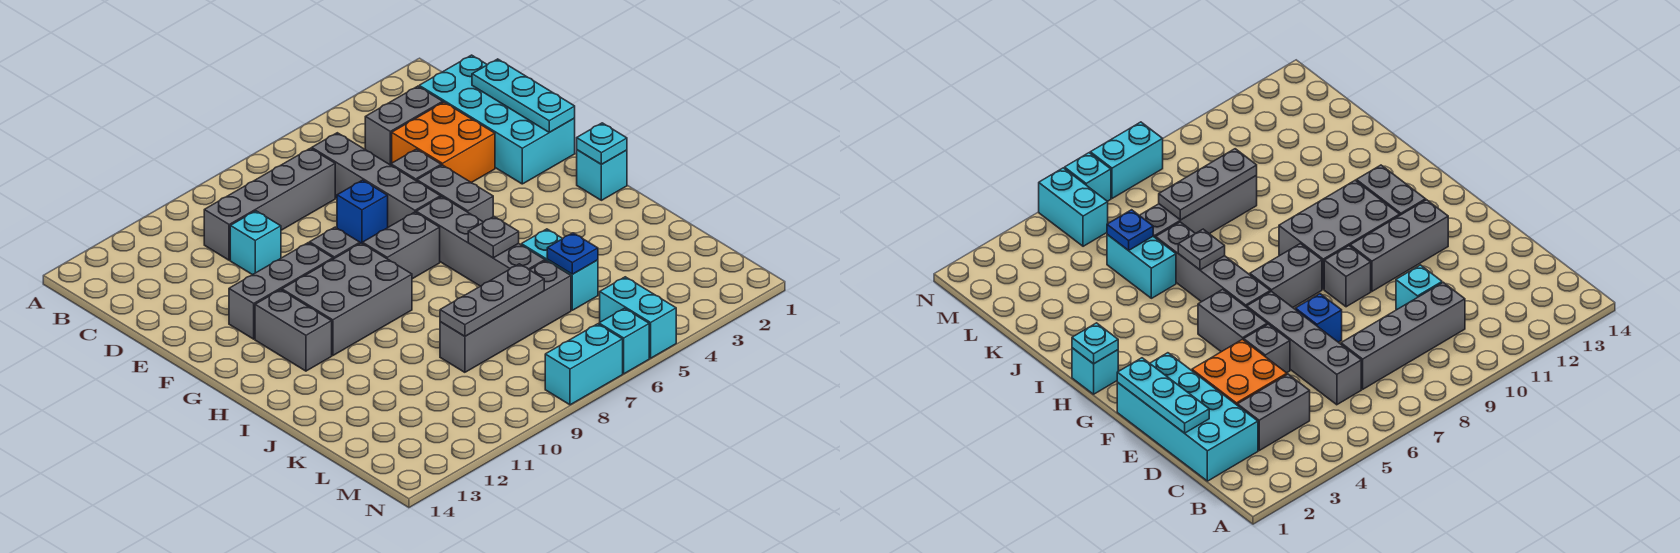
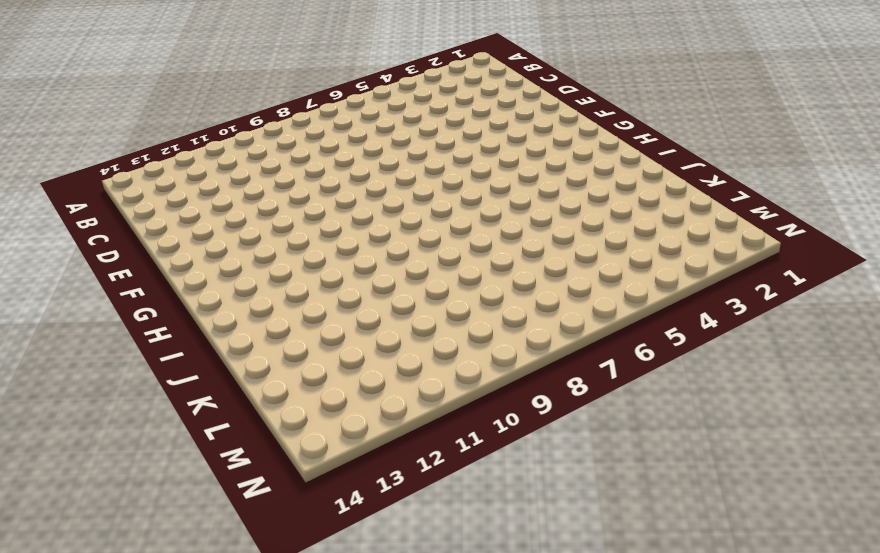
none -> cyan 2x4 brick [419,55,575,184]
none -> grey 1x2 brick [365,86,443,165]
none -> grey 1x4 brick [312,133,441,227]

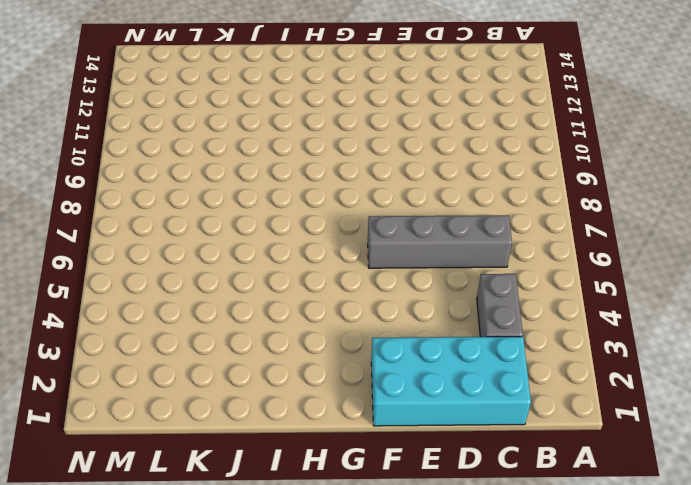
none -> grey 1x4 brick [204,148,335,260]
none -> orange 2x2 brick [392,102,495,183]
none -> cyan 1x1 brick [230,211,281,275]

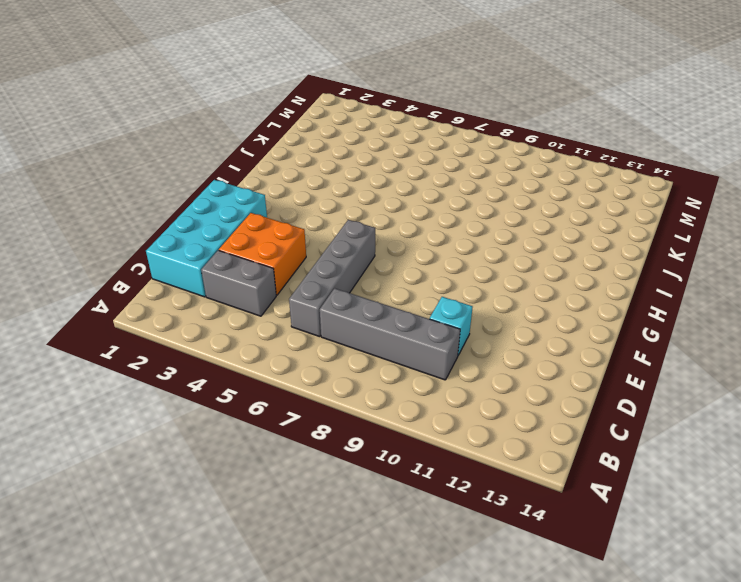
none -> grey 1x1 brick [391,149,441,181]
none -> blue 1x1 brick [337,180,388,243]
none -> grey 1x2 brick [417,165,493,222]

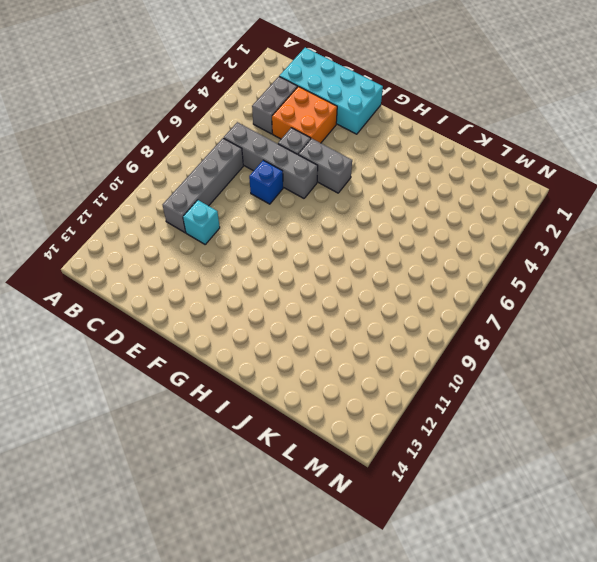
none -> grey 1x1 brick [309,227,360,259]
none -> grey 1x3 brick [229,243,333,339]
none -> grey 1x4 brick [416,197,545,286]

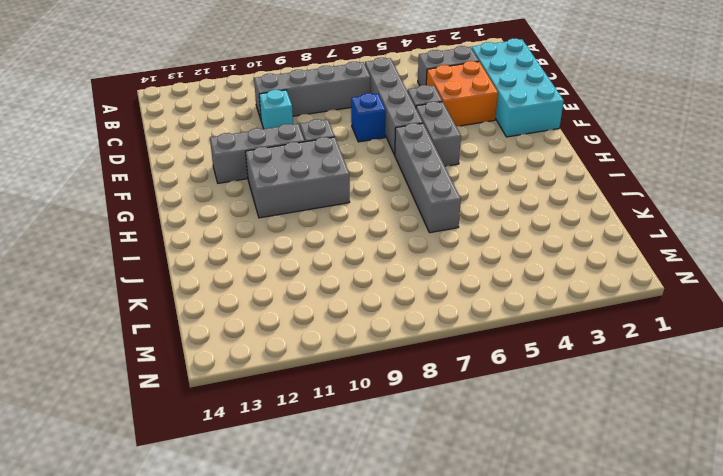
none -> grey 1x2 brick [362,212,440,279]
none -> grey 1x2 brick [255,290,332,371]
none -> cyan 1x1 brick [577,150,627,200]

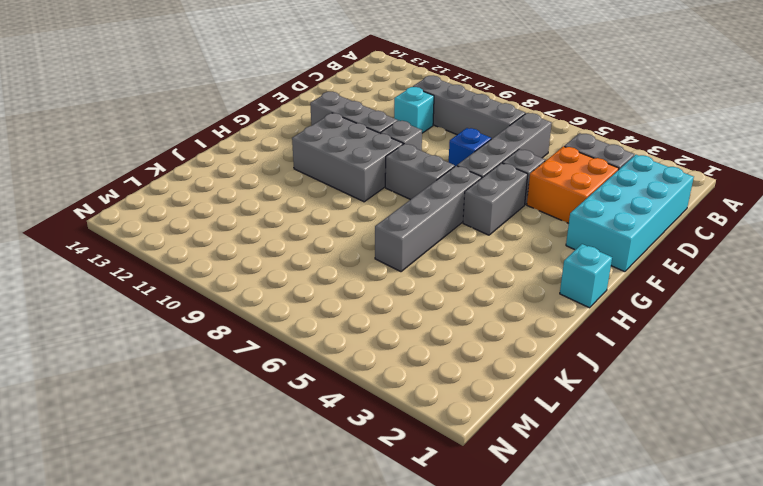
none -> grey 1x2 brick [255,290,332,371]
none -> cyan 1x2 brick [521,229,598,310]
none -> grey 1x4 brick [440,261,571,372]

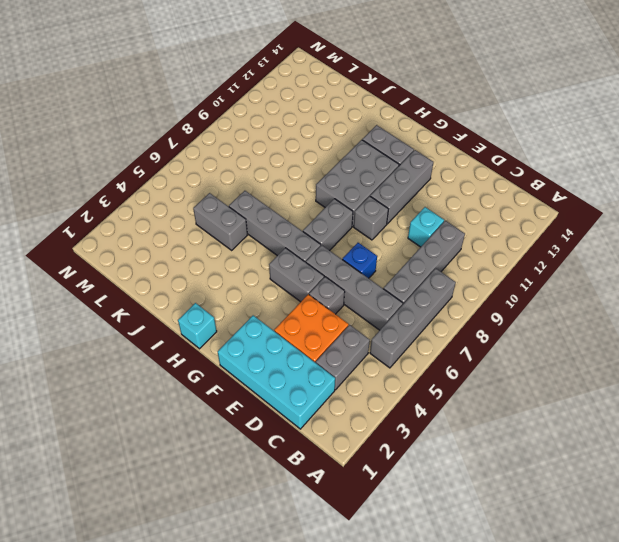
grey 1x4 brick [370,268,456,368] -> grey 1x4 brick moved to [440,261,571,372]
grey 1x2 brick [193,193,247,250] -> cyan 1x2 brick [521,229,598,310]
none -> cyan 1x2 brick [600,277,676,358]
none -> cyan 1x1 brick [599,308,649,374]
none -> cyan 1x2 brick [545,324,623,405]

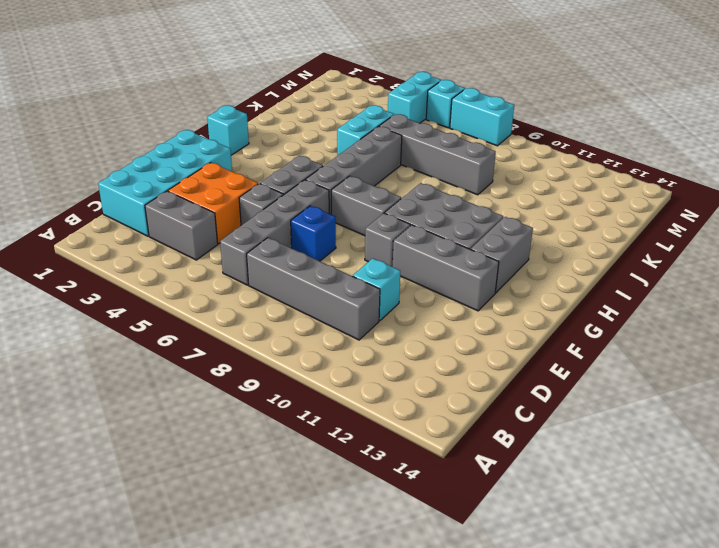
none -> cyan 1x3 plate [472,59,575,132]
none -> cyan 1x1 plate [577,123,627,164]
none -> grey 1x1 plate [468,217,519,258]

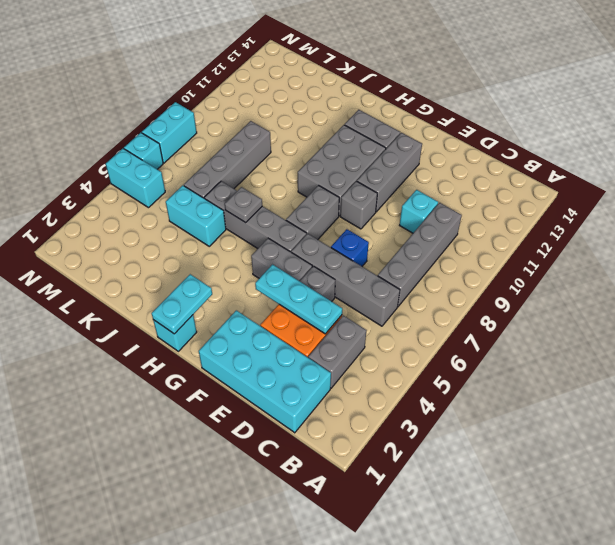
cyan 1x3 plate [255,265,342,334] -> cyan 1x3 plate moved to [472,59,575,132]
cyan 1x2 plate [152,274,212,334] -> cyan 1x1 plate [577,123,627,164]
none -> blue 1x1 plate [547,233,598,274]
none -> grey 1x3 plate [440,264,544,336]

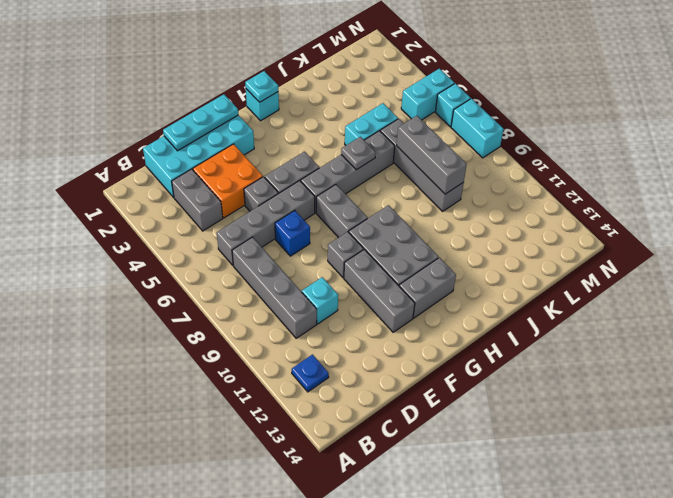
blue 1x1 plate [292,355,329,392] -> blue 1x1 plate moved to [547,233,598,274]
grey 1x3 brick [397,116,467,194] -> grey 1x3 plate [440,264,544,336]

